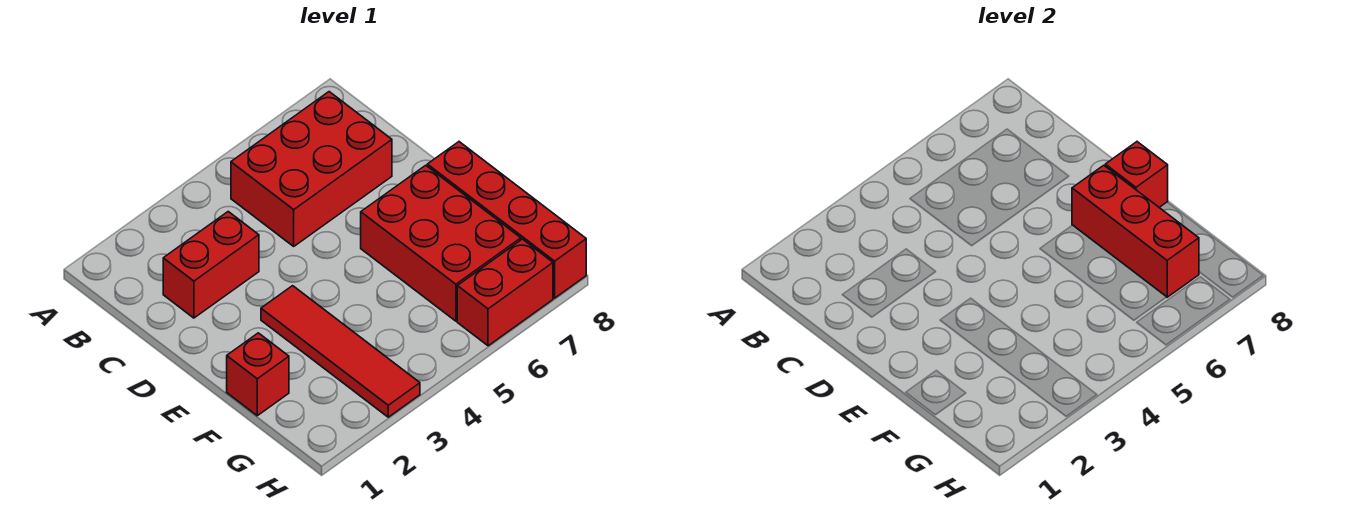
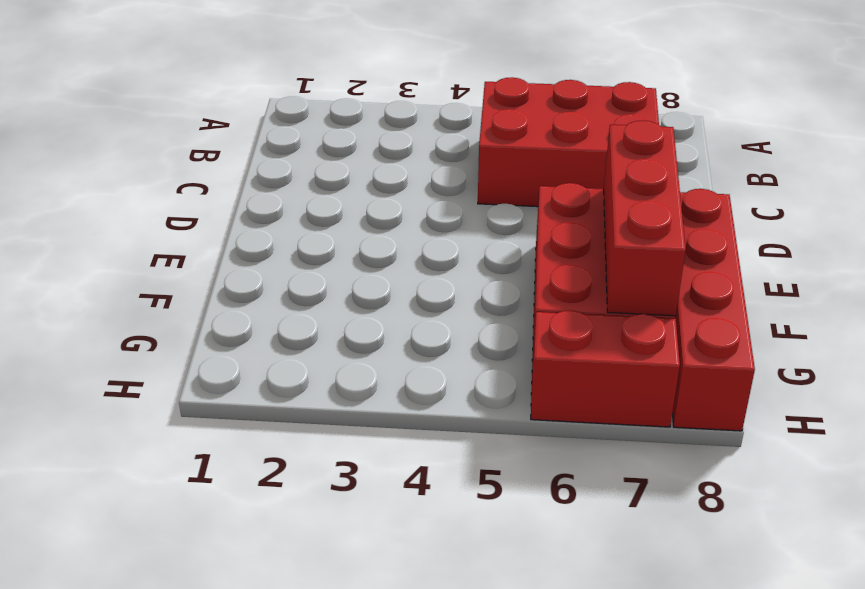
none -> red 1x2 brick [163,212,259,318]
none -> red 1x4 tile [261,286,420,417]

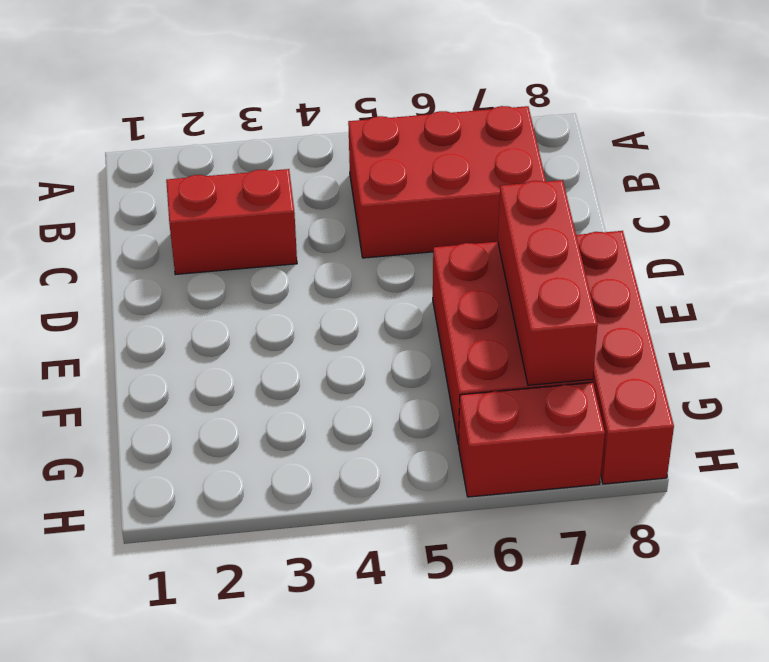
none -> red 1x4 tile [261,286,420,417]
none -> red 1x1 brick [227,333,289,416]

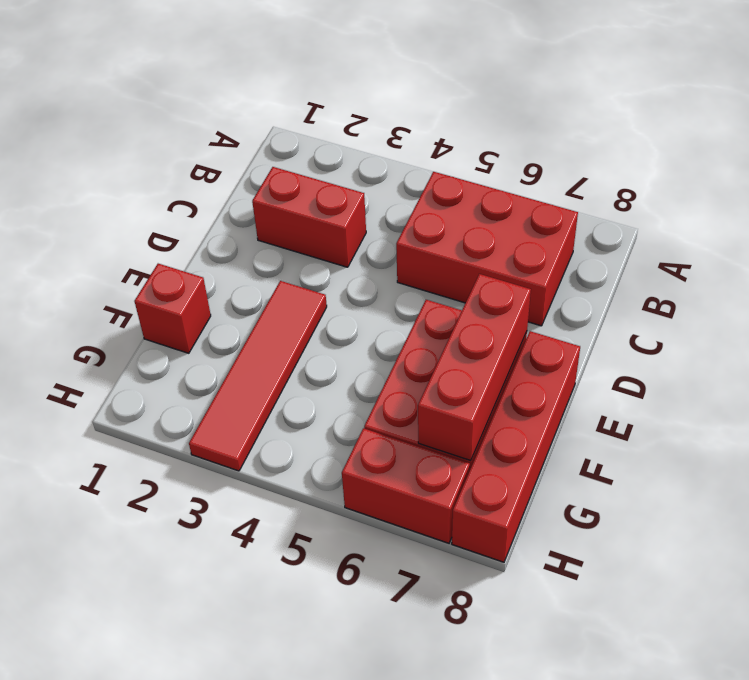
none -> red 1x1 brick [1105,142,1168,207]

